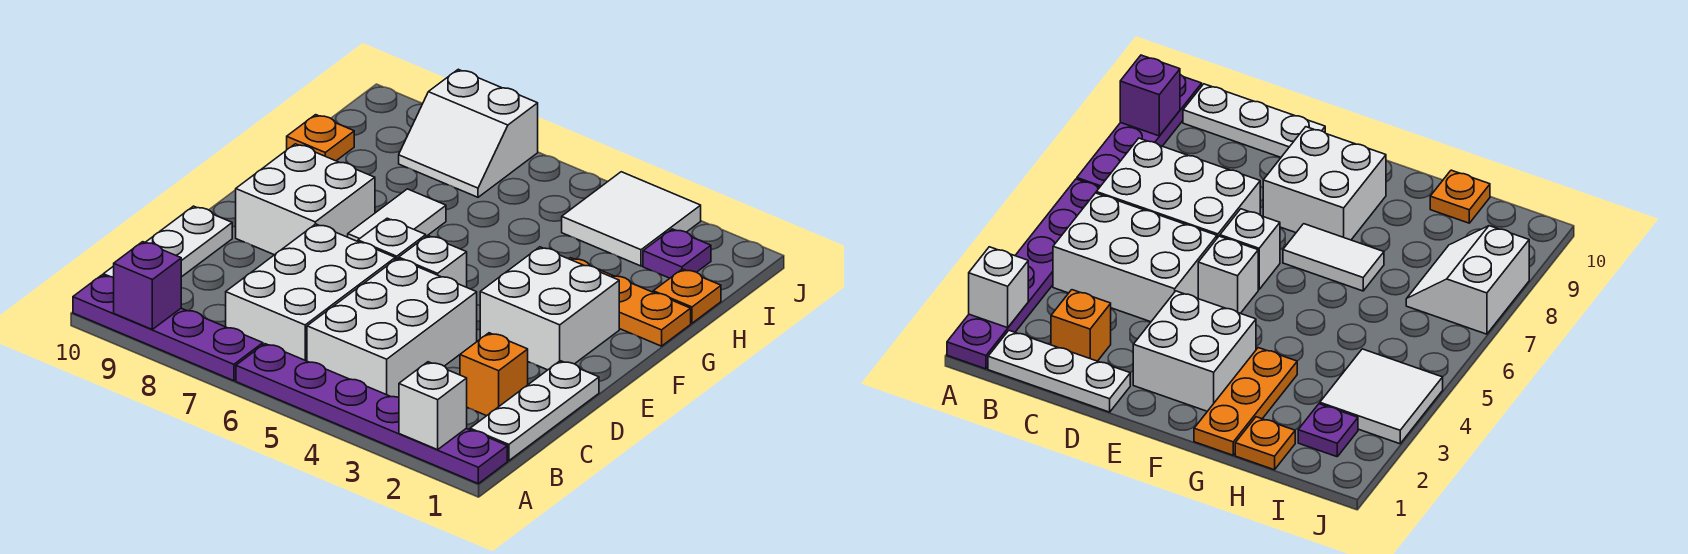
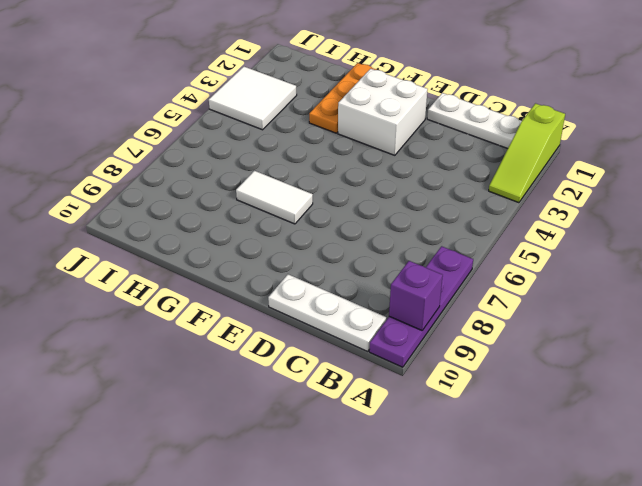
lime 1x3 slope [489,103,565,203] -> purple 1x6 plate [236,344,507,484]
none -> white 2x3 brick [307,258,477,398]
none -> white 2x3 brick [226,224,395,361]
none -> orange 1x1 brick [460,333,528,416]

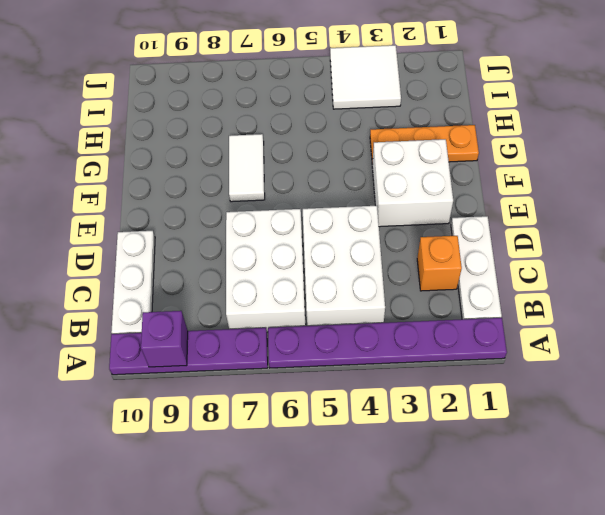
none -> white 1x1 brick [399,236,467,287]
none -> white 1x1 brick [358,218,426,260]
none -> white 2x2 brick [236,144,375,255]

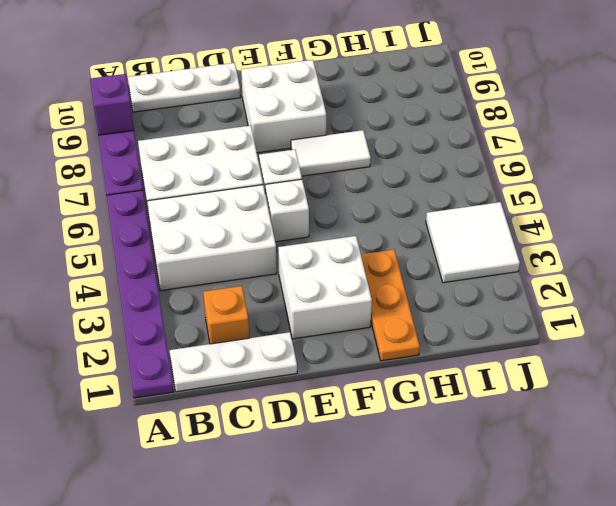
none -> orange 1x1 plate [653,269,721,323]
none -> orange 1x1 plate [287,115,354,161]
none -> purple 1x1 plate [643,229,711,278]

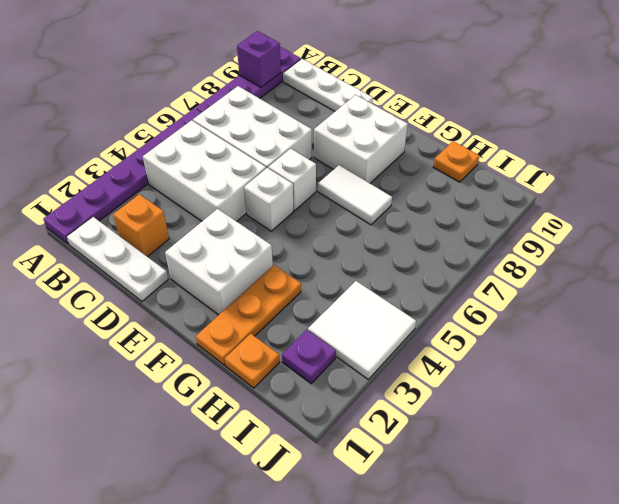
none -> white 2x2 slope [399,69,538,197]
none -> white 1x1 brick [399,362,467,450]

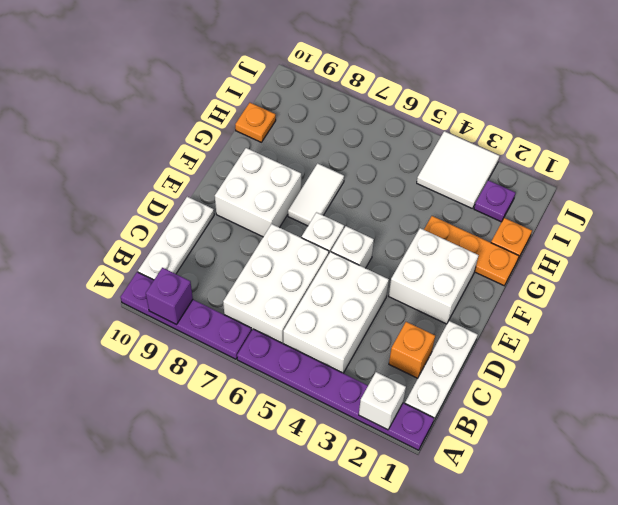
none -> white 2x2 slope [399,69,538,197]

